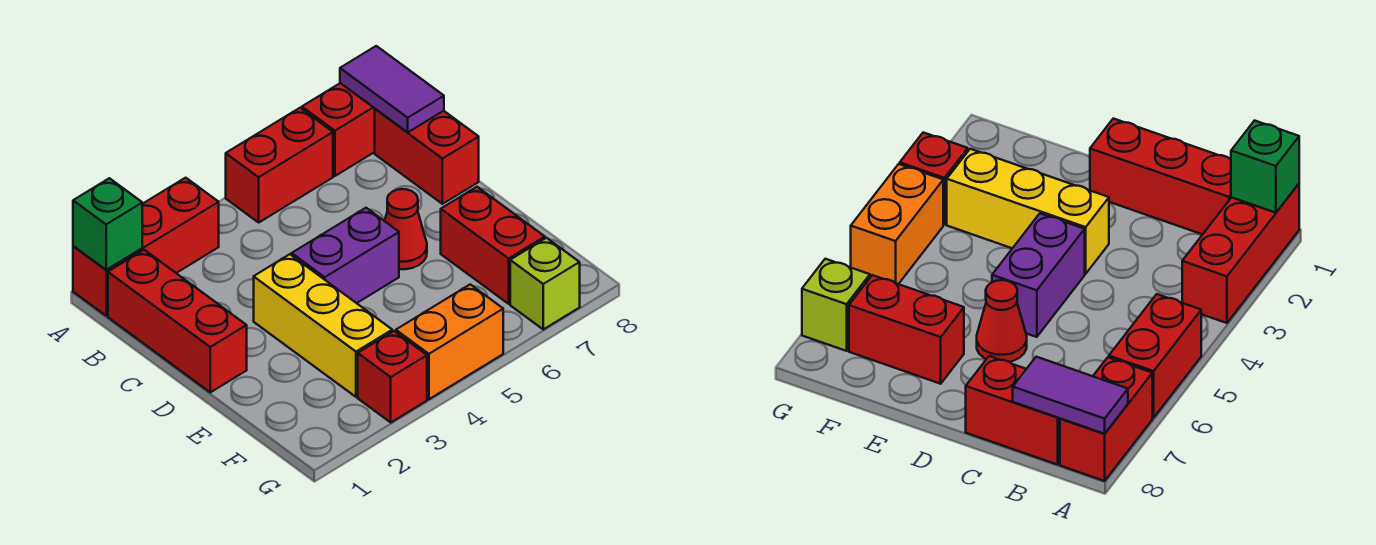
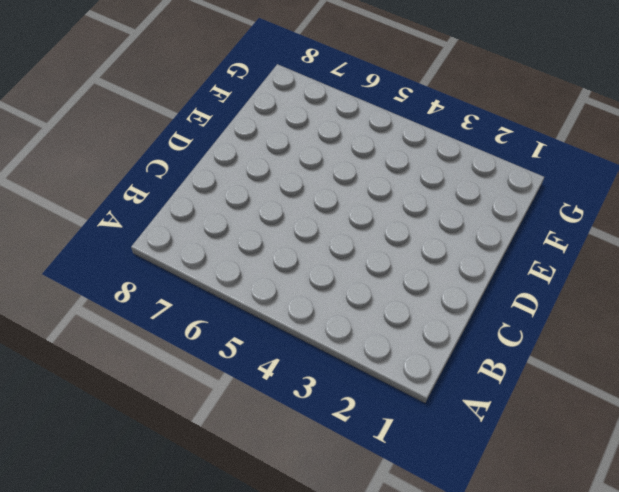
none -> red 1x3 brick [73,178,219,316]
none -> red 1x2 brick [226,108,333,222]
none -> red 1x2 brick [302,83,375,176]

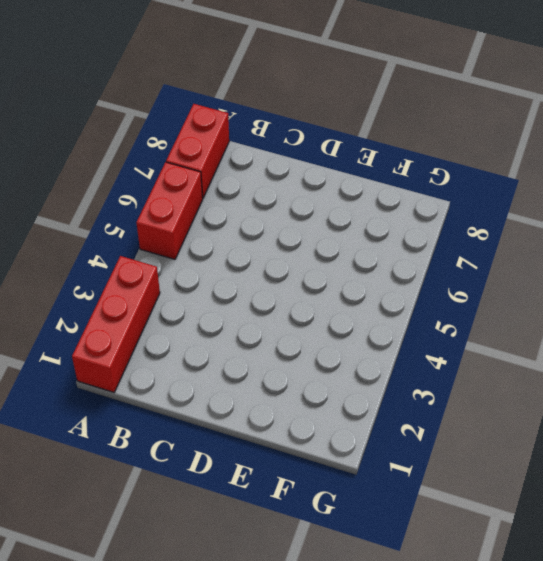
none -> red 1x3 brick [108,250,247,392]
none -> red 1x2 brick [375,109,479,204]
none -> yellow 1x3 brick [254,254,392,397]

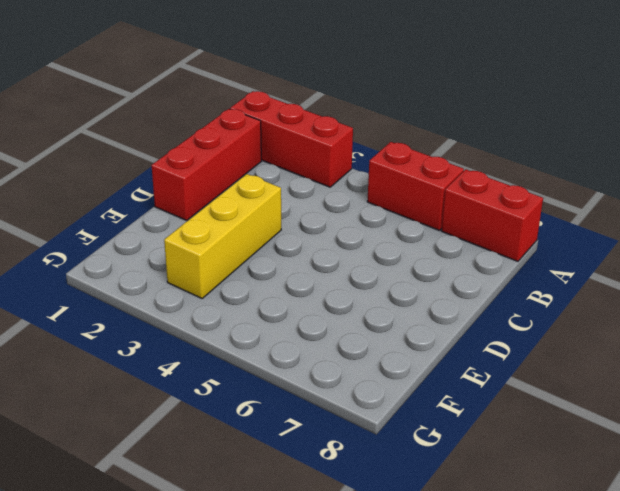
none -> red 1x2 brick [375,109,479,204]
none -> purple 1x2 brick [292,208,399,303]
none -> red 1x1 cone [385,189,427,269]

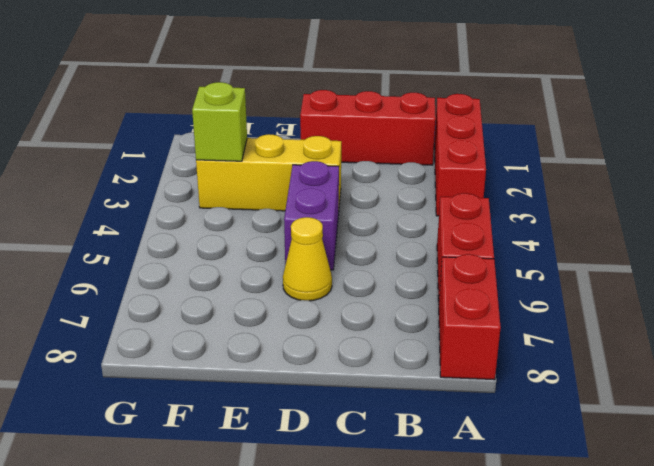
yellow 1x1 cone [283,217,332,301] -> red 1x1 cone [385,189,427,269]
lime 1x1 brick [192,82,247,161] -> lime 1x1 brick moved to [510,238,580,329]
none -> red 1x2 brick [375,109,479,204]
none -> red 1x2 brick [441,187,545,304]
none -> red 1x1 brick [358,331,427,422]

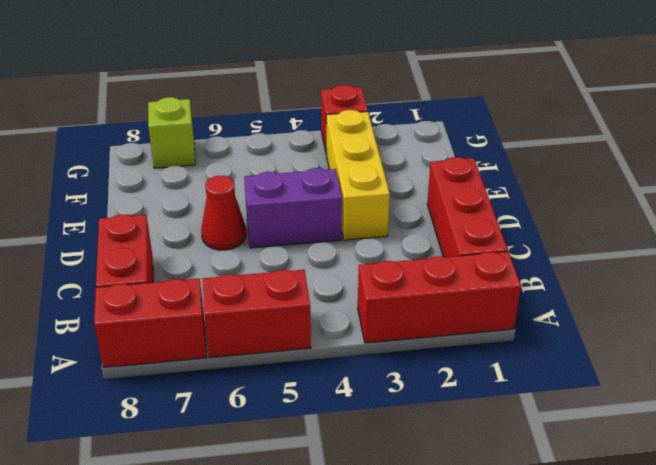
none -> red 1x2 brick [441,187,545,304]
none -> orange 1x2 brick [396,284,503,399]
none -> green 1x1 brick [73,178,142,270]

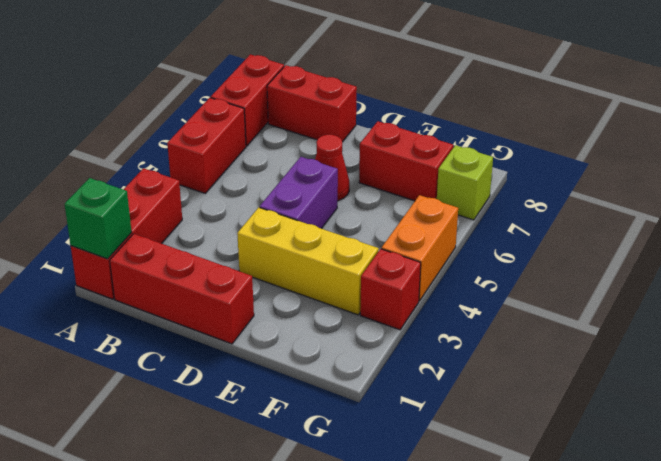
none -> purple 1x2 tile [340,46,444,132]

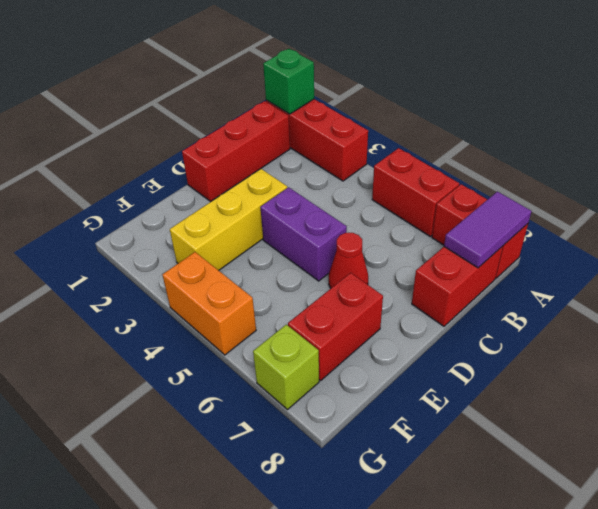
none -> red 1x1 brick [358,331,427,422]

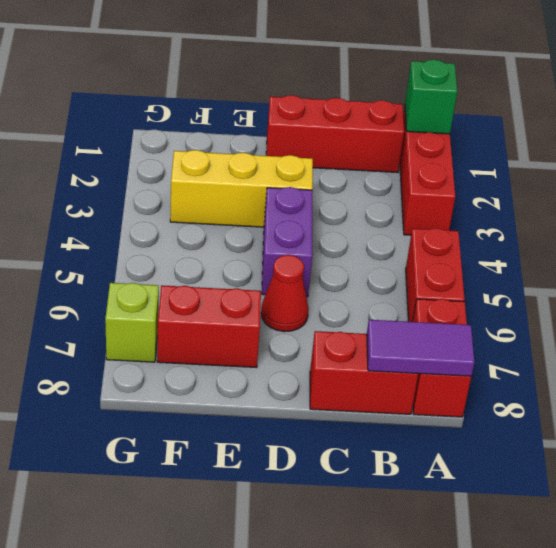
none -> red 1x1 brick [358,331,427,422]
none -> orange 1x2 brick [396,284,503,399]

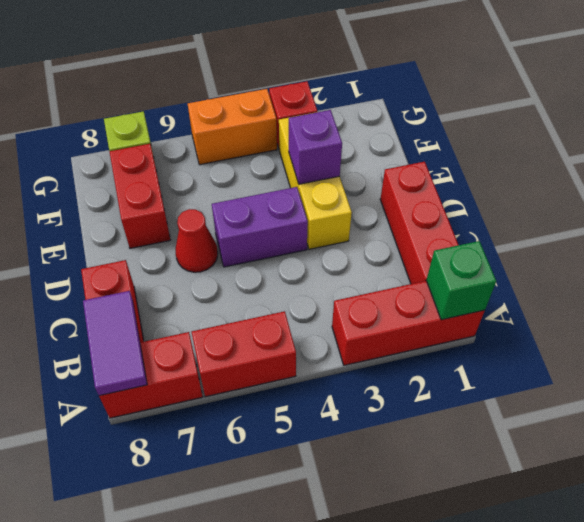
purple 1x1 brick [289,110,342,184] -> none

